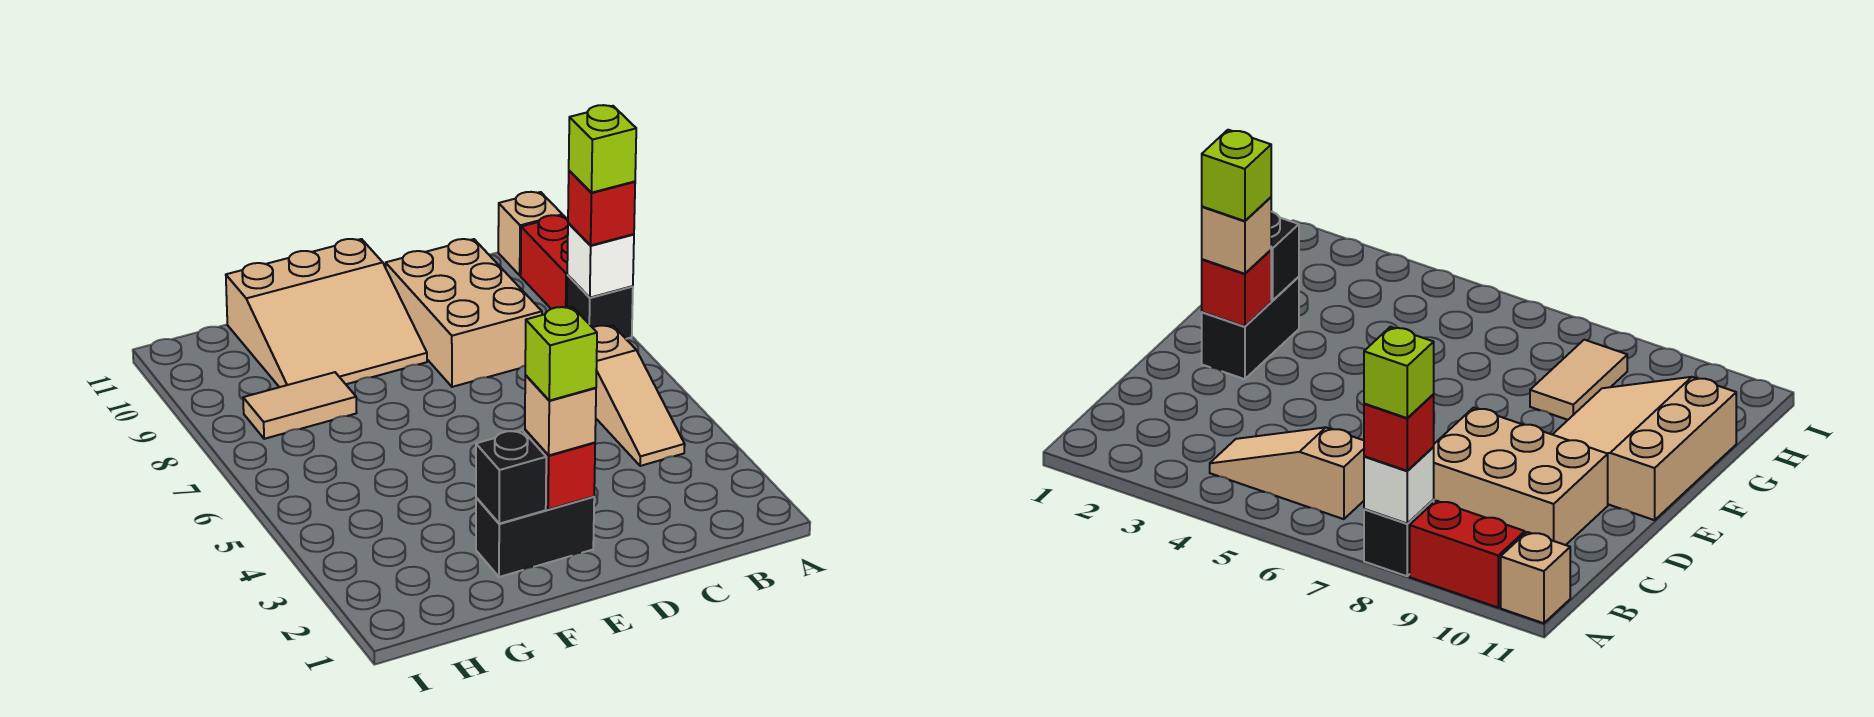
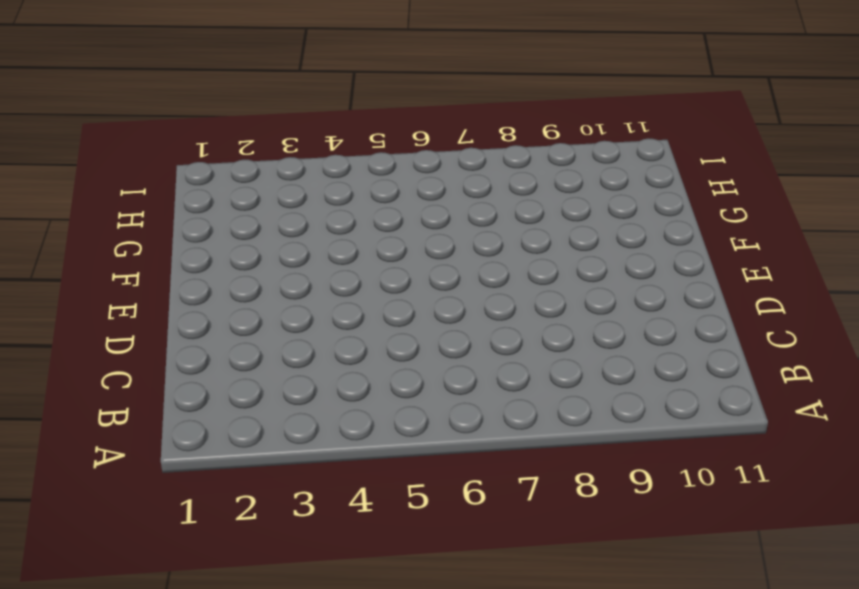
none -> black 1x1 brick [567,275,633,339]
none -> red 1x2 brick [521,215,568,309]
none -> tan 1x1 brick [498,192,562,275]

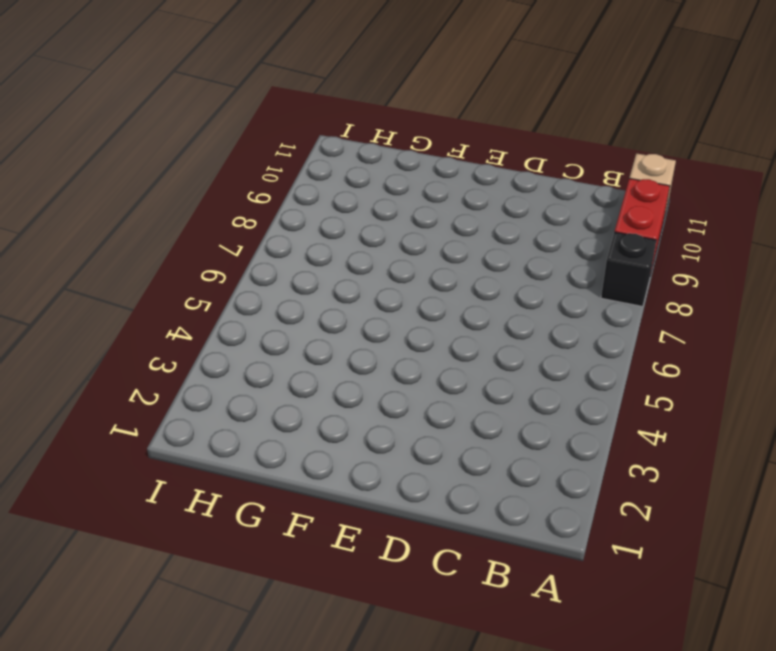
none -> tan 1x3 slope [593,325,685,466]
none -> tan 2x3 brick [386,239,542,387]
none -> black 1x2 brick [476,497,594,577]

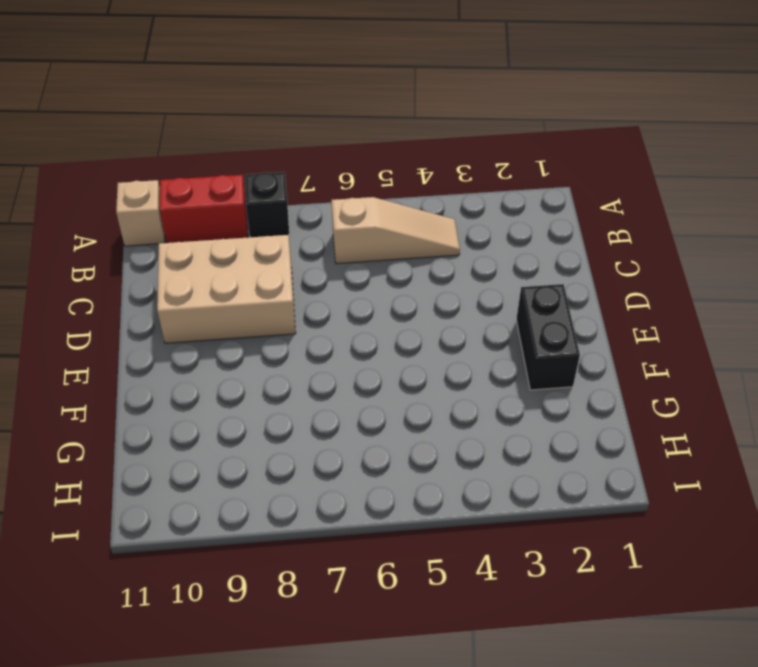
none -> tan 3x3 slope [226,239,427,387]
none -> tan 1x2 tile [243,372,357,439]
none -> white 1x1 brick [567,223,634,298]

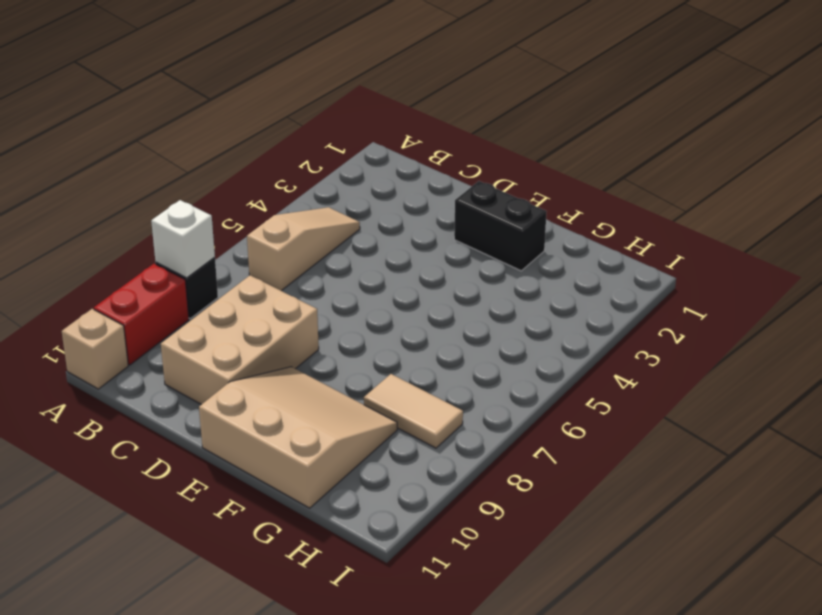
none -> red 1x1 brick [525,430,595,510]
none -> black 1x1 brick [476,430,546,524]
none -> red 1x1 brick [568,171,635,245]

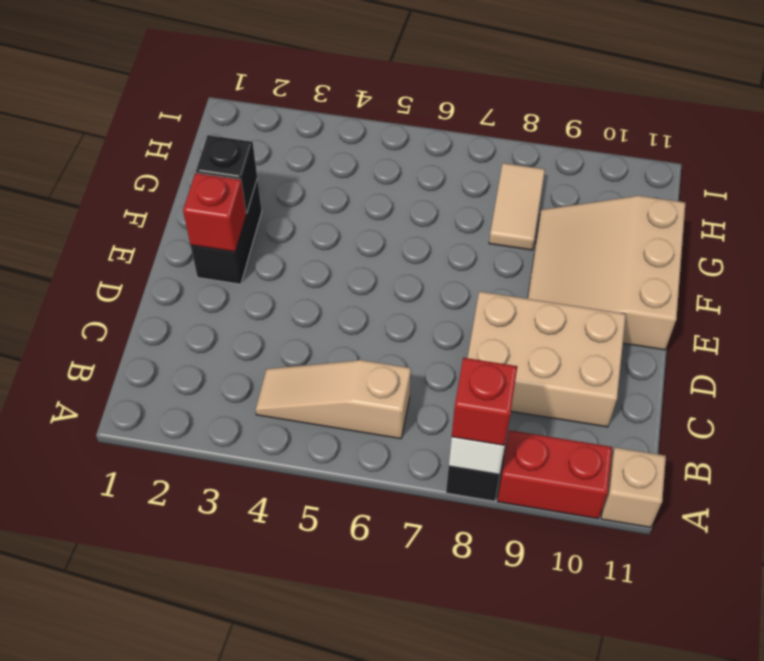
none -> tan 1x1 brick [525,375,596,455]
none -> lime 1x1 brick [569,105,636,193]
none -> lime 1x1 brick [525,307,597,401]

